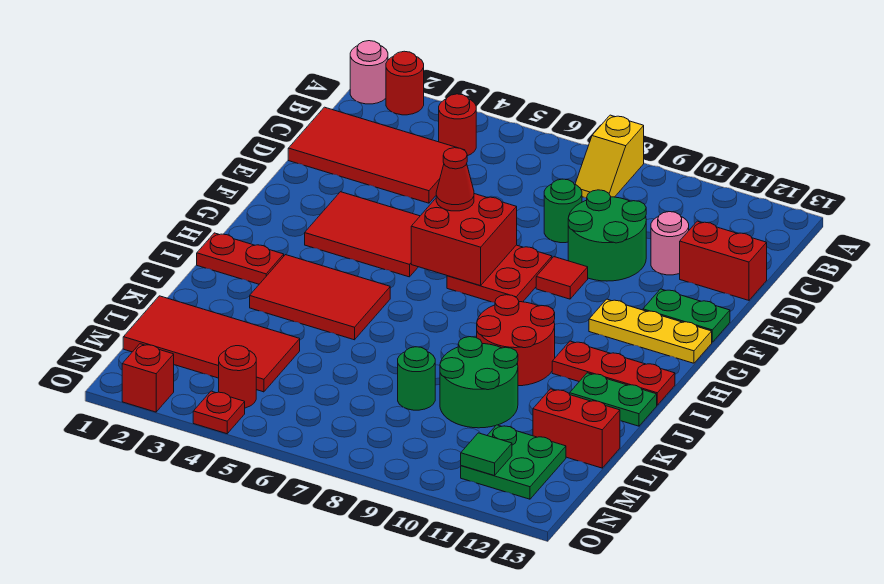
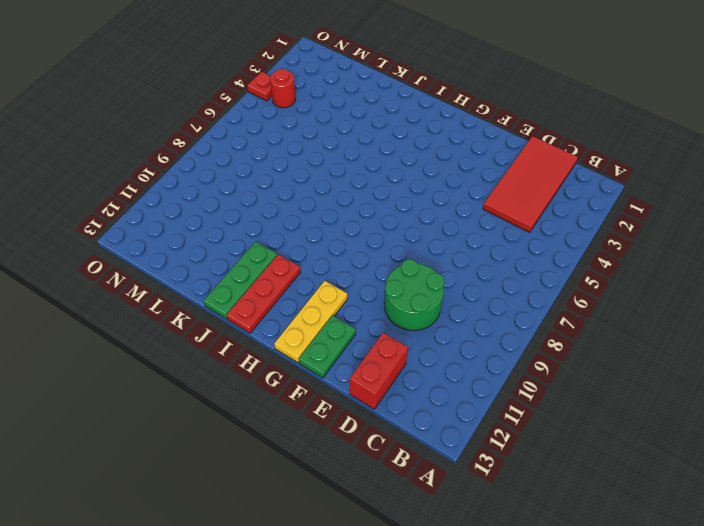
green 1x3 plate [204,242,277,319] -> green 1x2 plate [570,373,657,426]
none -> pink 1x1 round brick [350,41,388,104]
none -> red 1x1 round brick [386,51,424,115]
none -> yellow 1x2 slope [575,115,644,198]
none -> red 1x1 round brick [439,94,476,156]

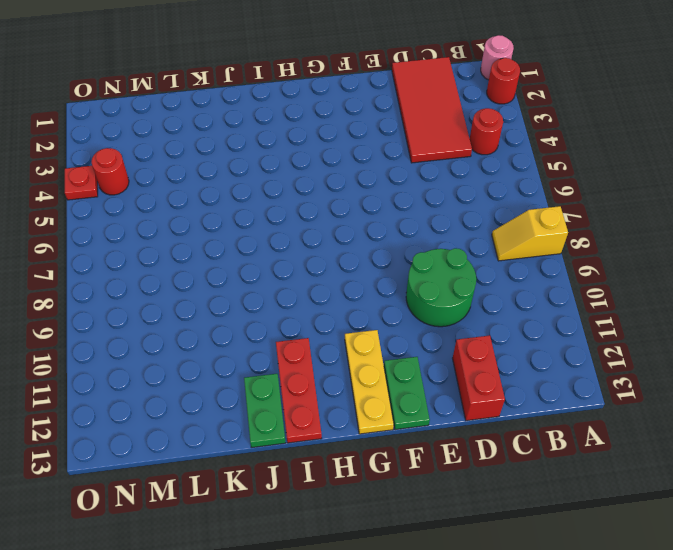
none -> green 1x1 round brick [544,179,582,243]
none -> pink 1x1 round brick [651,212,689,275]
none -> red 2x3 tile [305,192,420,277]
none -> red 2x2 plate [447,245,552,302]

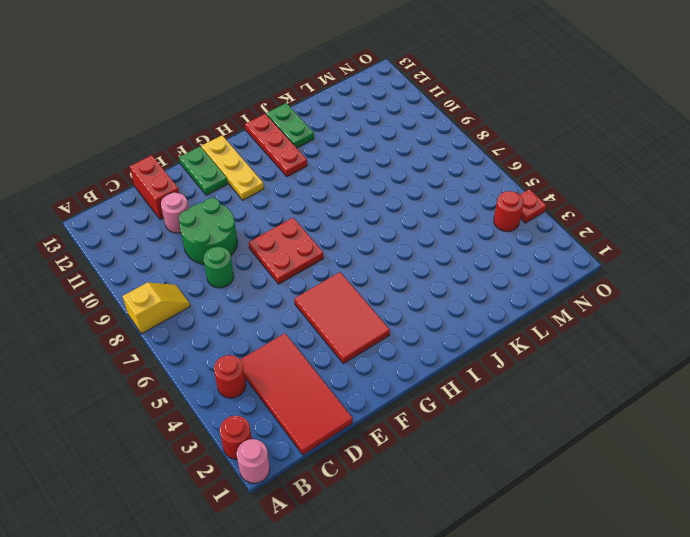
none -> red 1x1 tile [536,257,588,299]
none -> red 1x2 plate [197,233,284,284]
none -> red 2x3 tile [250,255,390,340]
none -> red 2x2 round brick [477,295,555,386]

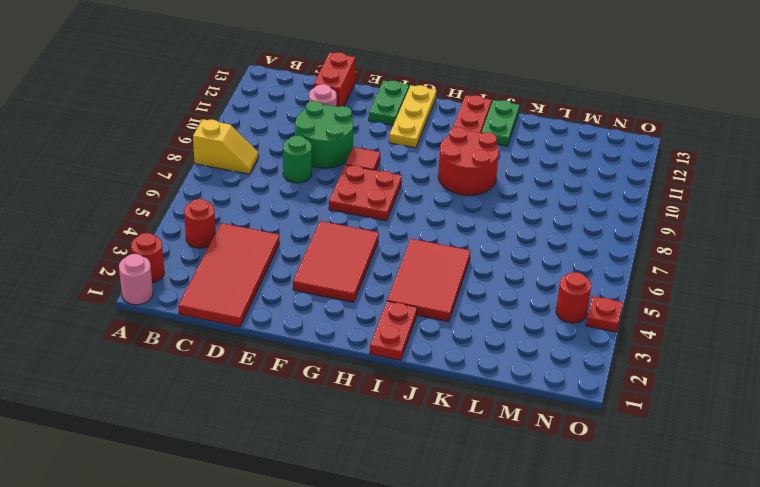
none -> green 2x2 round brick [440,337,518,428]
none -> red 2x4 tile [123,296,300,392]
none -> green 1x1 round brick [398,347,435,410]
none -> red 1x2 brick [533,389,620,468]

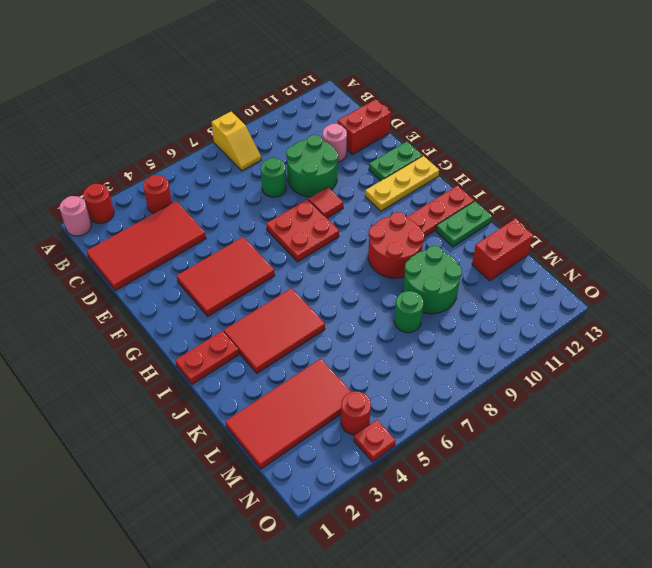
none -> green 2x2 plate [461,425,566,499]
none -> red 1x1 brick [122,344,174,412]
none -> red 2x2 brick [411,194,517,286]
none -> green 1x1 tile [461,433,512,476]

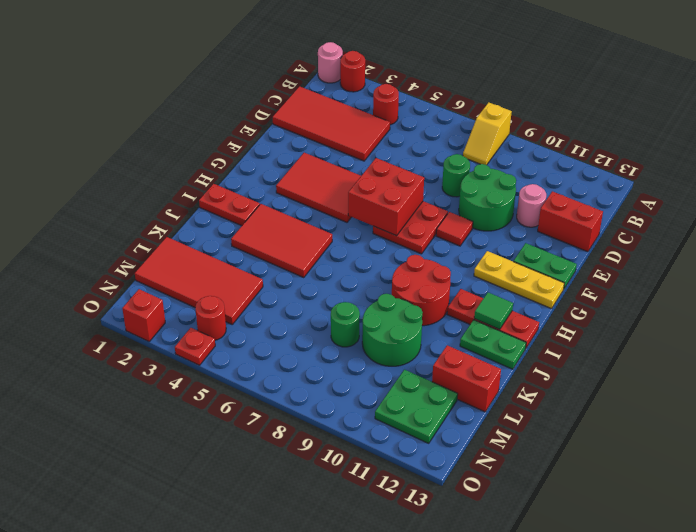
green 1x1 tile [474,293,513,329] -> green 1x1 tile moved to [461,433,512,476]
none -> red 1x1 cone [436,148,474,211]

